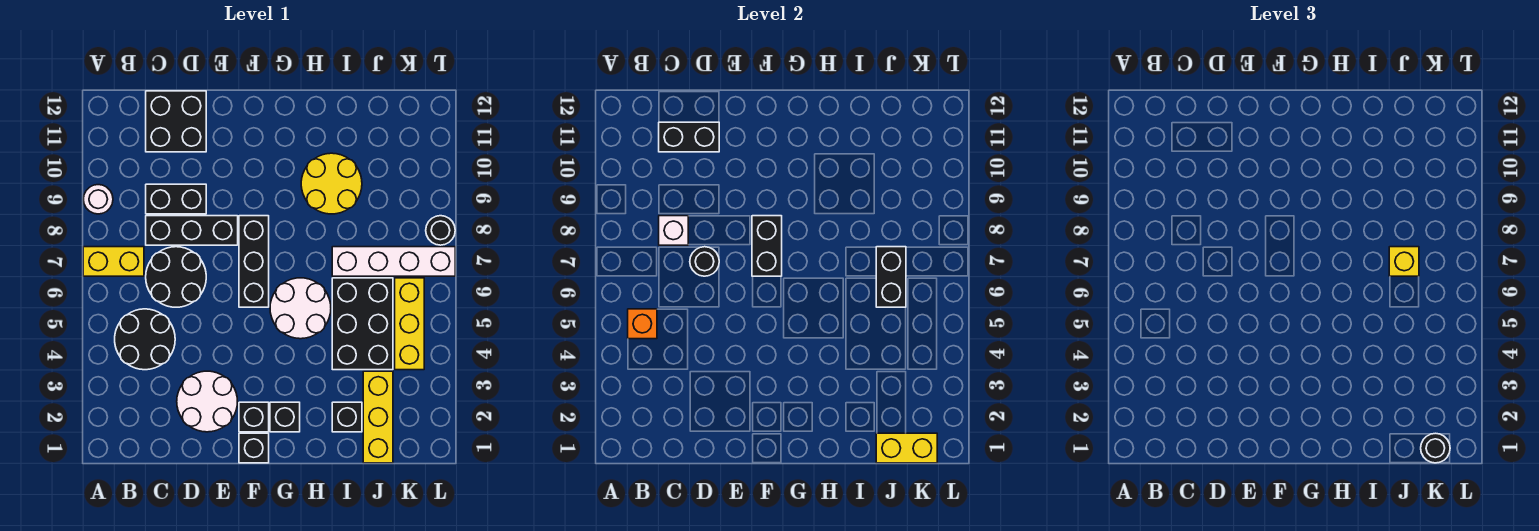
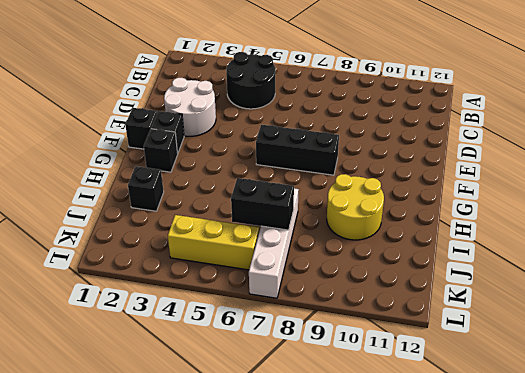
none -> yellow 1x2 brick [83,247,144,276]
none -> white 1x1 round brick [83,185,113,214]
none -> black 2x2 round brick [146,247,206,307]

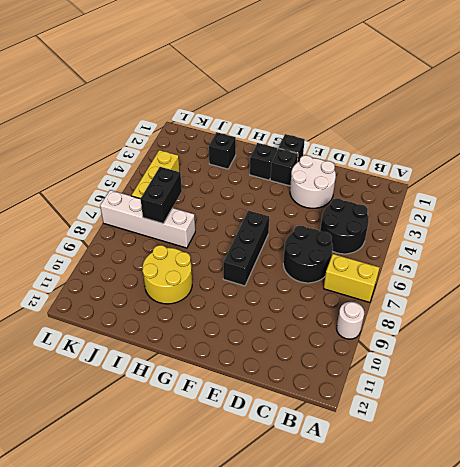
none -> black 1x3 brick [146,216,238,245]
none -> black 1x2 brick [146,184,206,214]
none -> black 2x2 brick [146,91,206,152]

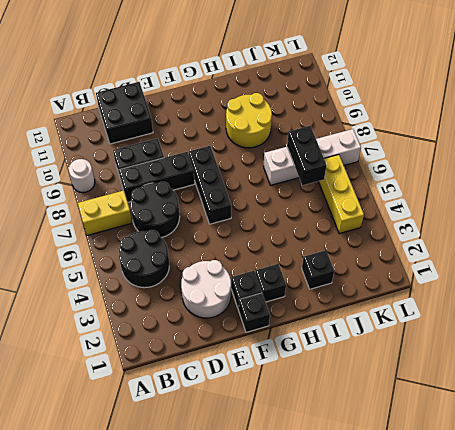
none -> white 2x2 round brick [270,278,331,339]
none -> black 2x3 brick [332,278,393,370]
none -> yellow 1x3 brick [363,371,393,463]

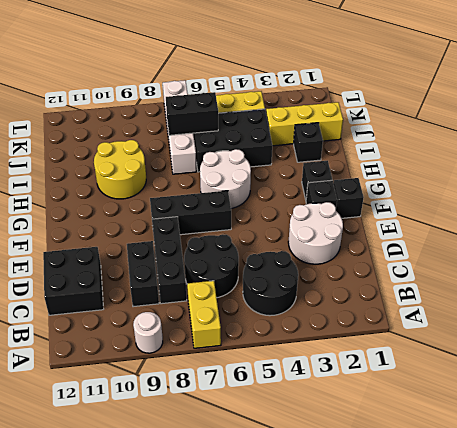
none -> black 1x1 round brick [426,216,455,245]
none -> orange 1x1 brick [628,309,657,339]
none -> white 1x1 brick [659,216,688,245]

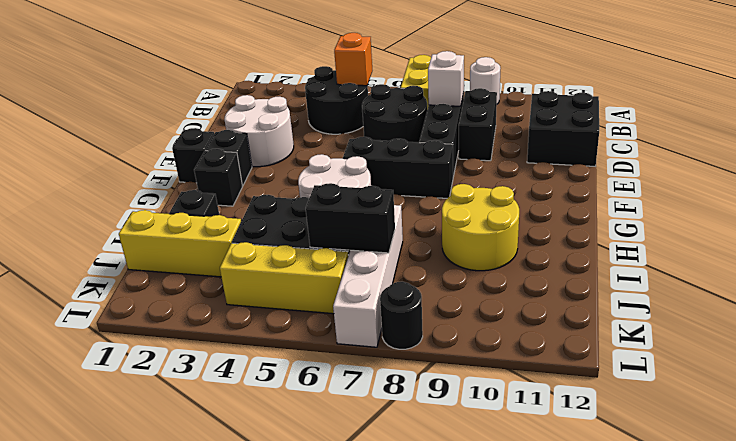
none -> black 1x2 brick [659,122,719,152]
none -> black 1x1 round brick [690,247,719,276]
none -> black 1x2 brick [752,216,782,276]

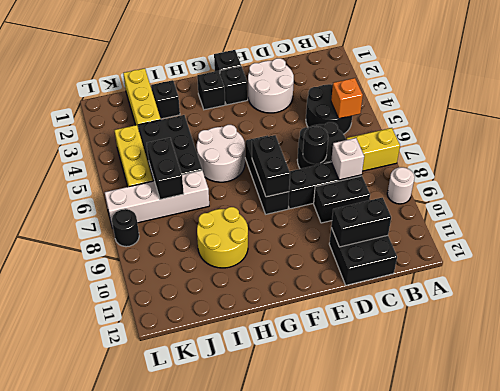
none -> yellow 1x2 brick [876,433,937,463]
none -> yellow 1x1 brick [1389,247,1419,276]
none -> black 1x1 round brick [1421,433,1450,463]

